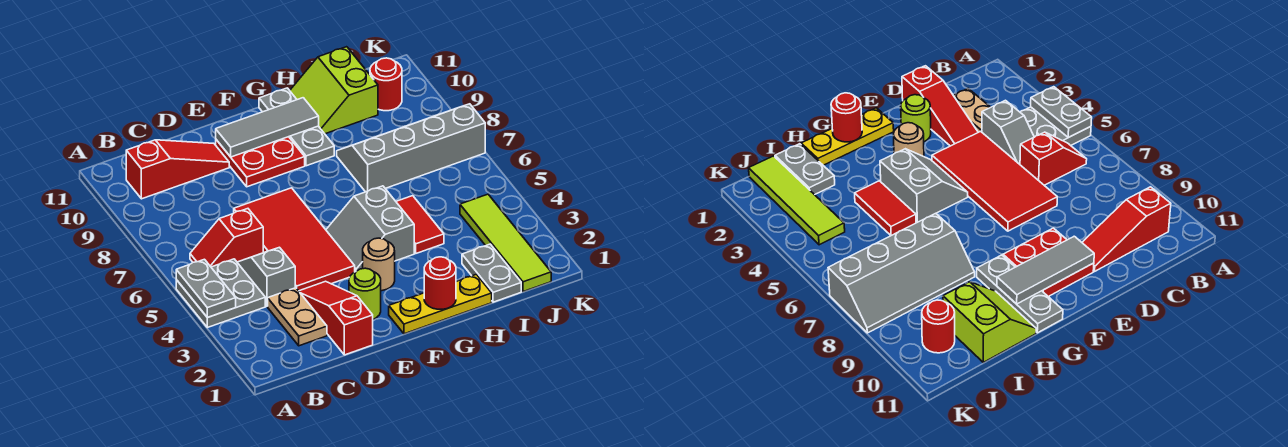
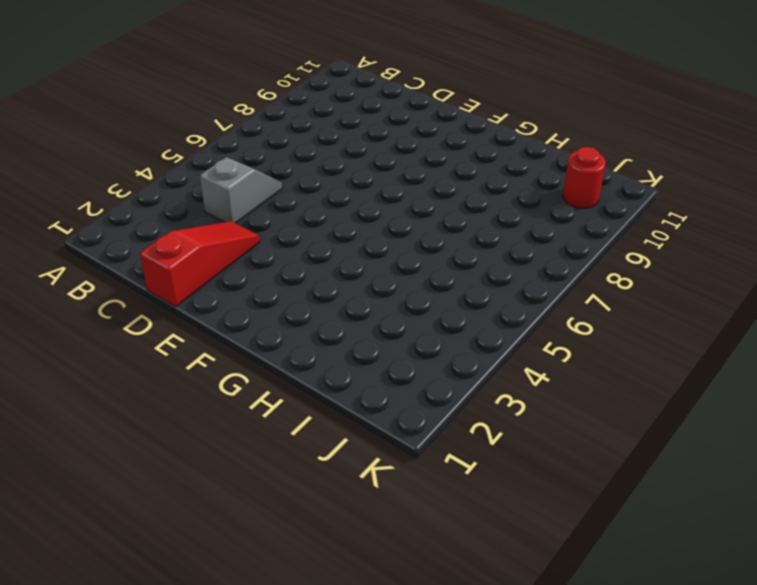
none -> grey 2x2 plate [176,259,265,328]
none -> red 1x2 slope [190,209,263,267]
none -> red 1x3 slope [126,140,229,199]

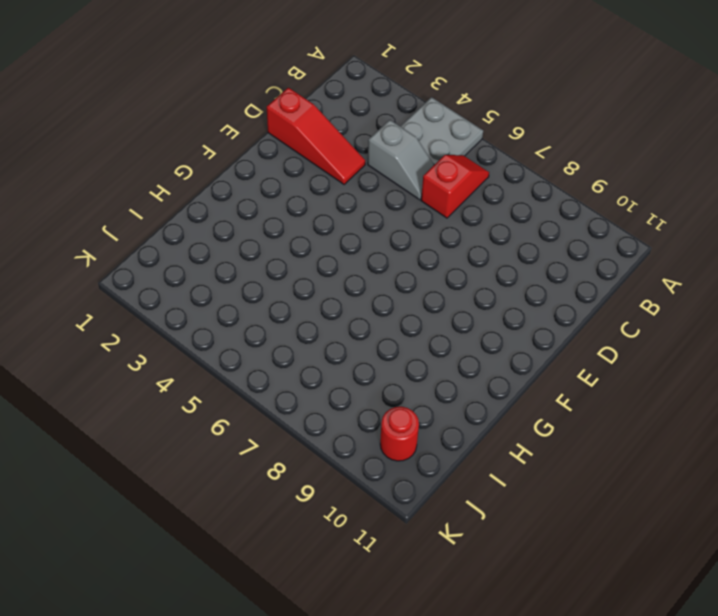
none -> red 1x3 slope [126,140,229,199]
none -> tan 1x2 plate [268,288,327,346]
none -> red 2x4 tile [234,188,355,291]

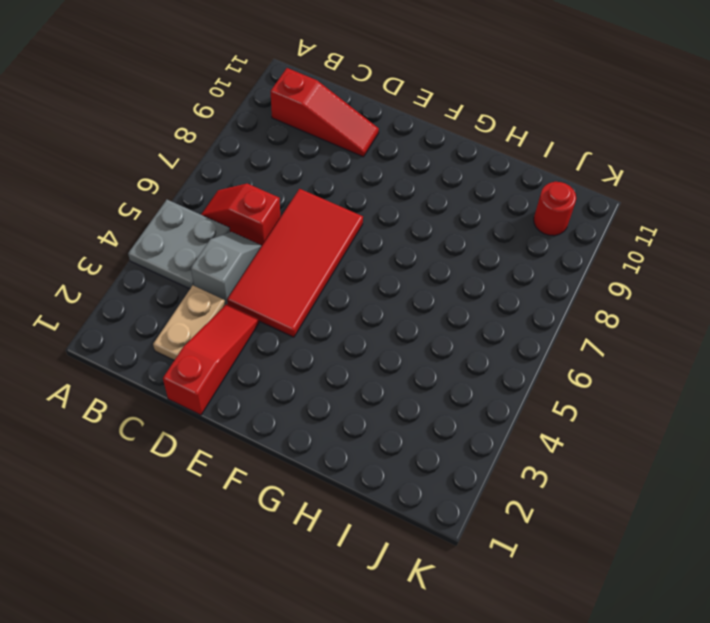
none -> lime 1x1 round brick [349,268,381,319]
none -> red 2x2 plate [216,137,305,187]
none -> yellow 1x3 plate [389,274,492,334]

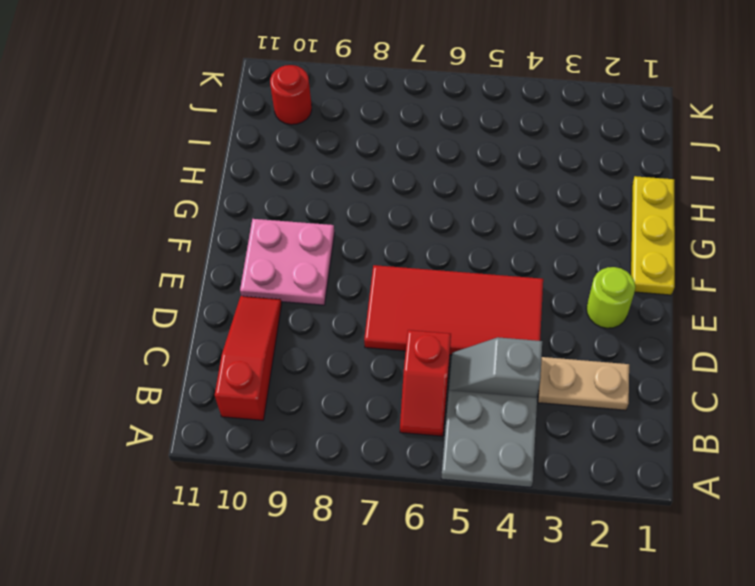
pink 2x2 plate [240,219,335,305] -> red 2x2 plate [216,137,305,187]
none -> red 1x3 slope [299,281,373,355]
none -> tan 1x1 round brick [363,238,395,291]
none -> grey 2x2 slope [326,186,414,272]

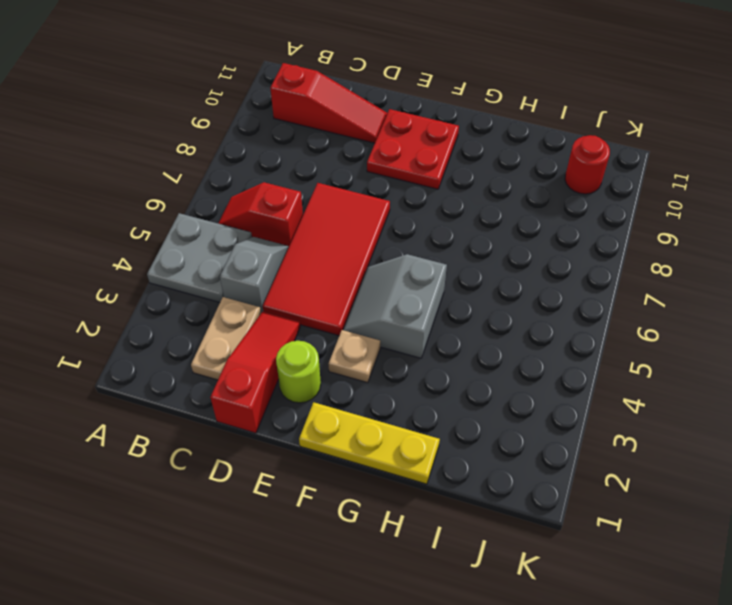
tan 1x1 plate [329,330,380,383] -> tan 1x1 round brick [363,238,395,291]
none -> grey 1x3 plate [259,88,334,166]
none -> red 1x2 tile [396,196,444,253]
none -> grey 2x4 slope [337,104,485,192]

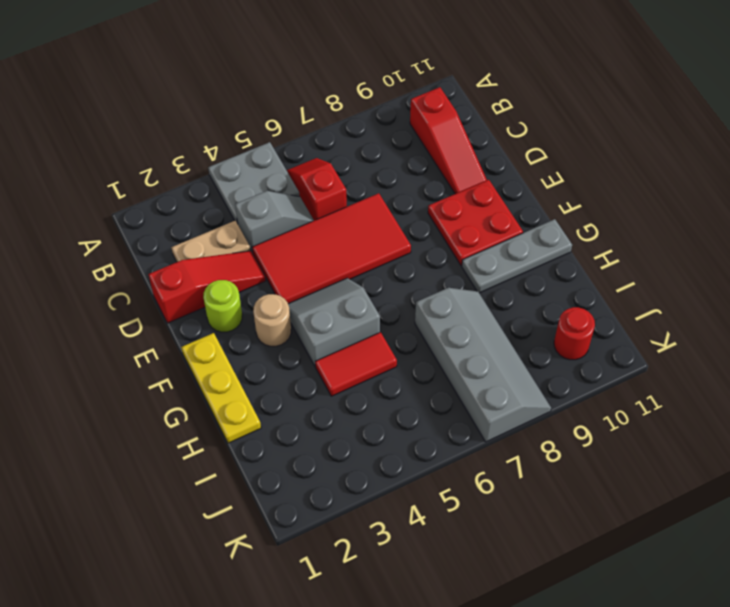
none -> lime 2x2 slope [290,47,378,134]
none -> grey 1x2 plate [462,244,521,302]
none -> lime 1x4 tile [460,194,551,292]

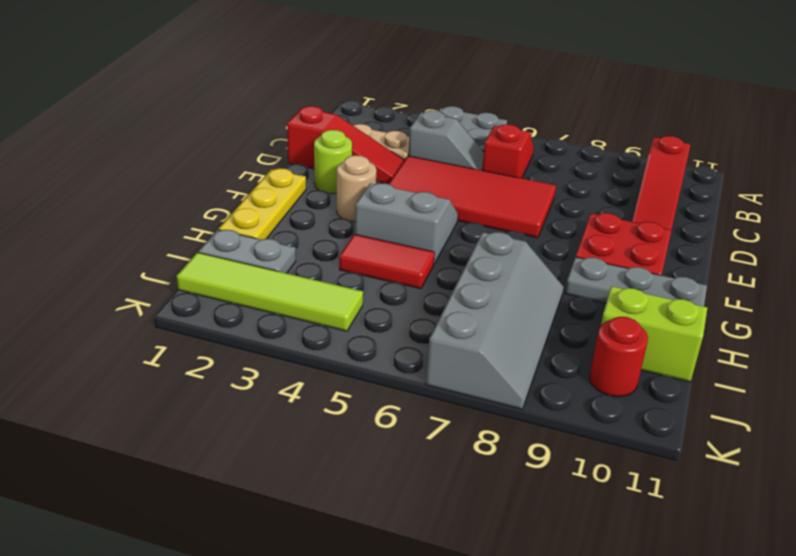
none -> grey 1x2 plate [176,259,236,318]
none -> grey 1x3 tile [216,98,319,157]
none -> red 1x1 round brick [424,257,456,309]

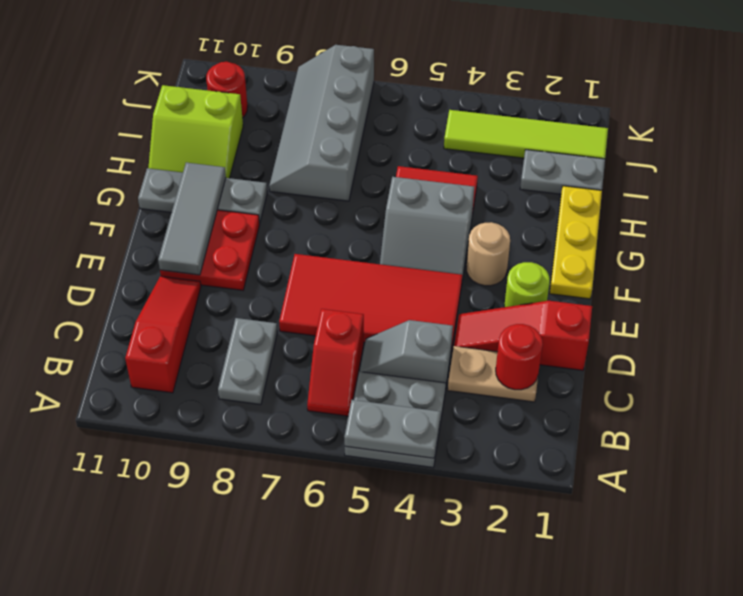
grey 1x2 plate [218,318,277,405] -> none
red 1x1 round brick [496,324,543,390] -> red 1x1 round brick moved to [424,257,456,309]

